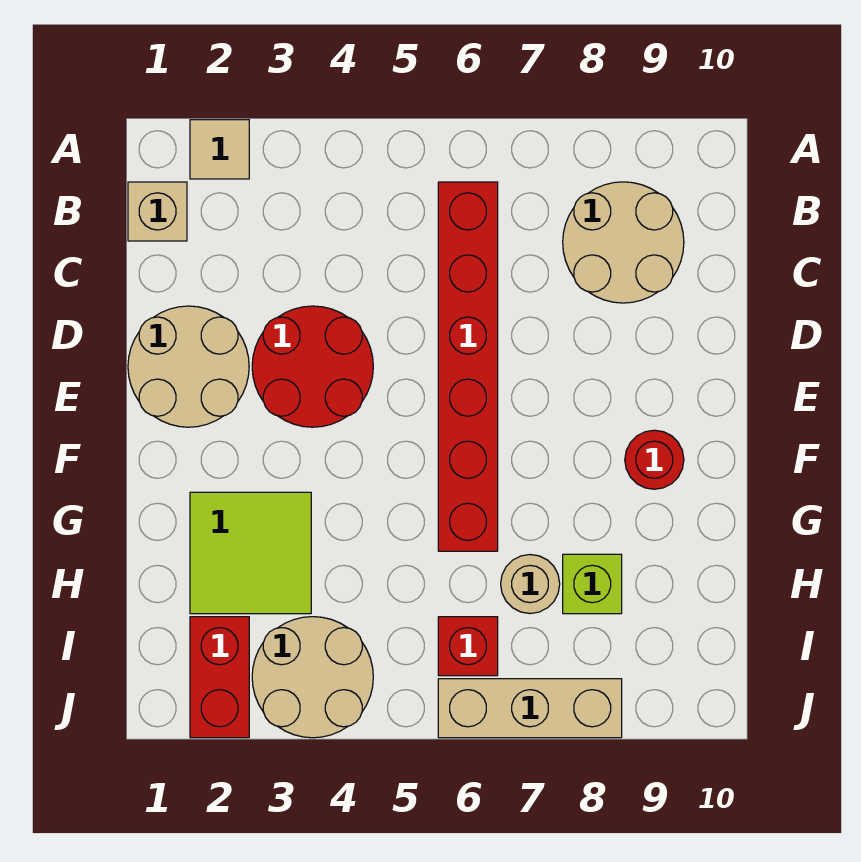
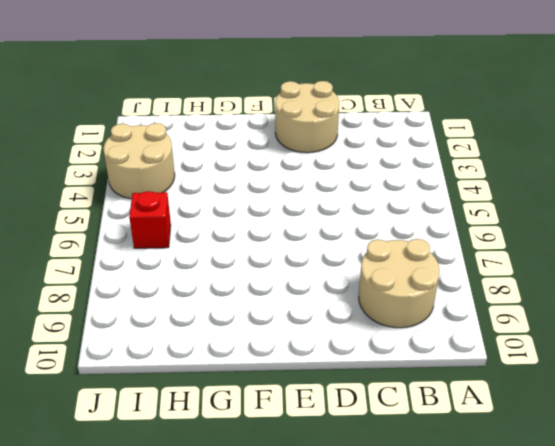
none -> tan 1x1 tile [190,120,249,179]
none -> tan 1x1 brick [128,182,187,241]
none -> red 1x6 brick [438,182,498,551]

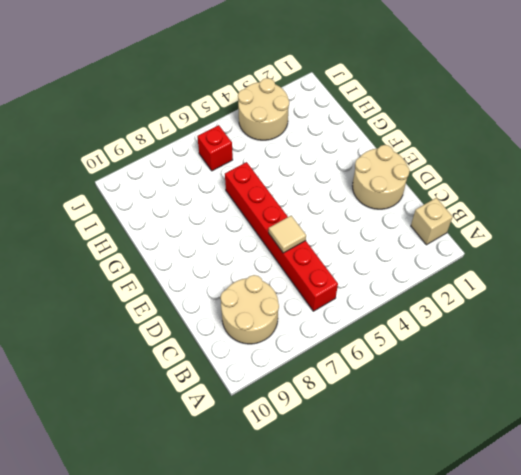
tan 1x1 tile [269,216,306,253] -> tan 1x1 tile moved to [190,120,249,179]
none -> red 2x2 round brick [252,306,373,427]
none -> red 1x1 round brick [625,430,684,489]
none -> lime 2x2 tile [190,492,311,614]

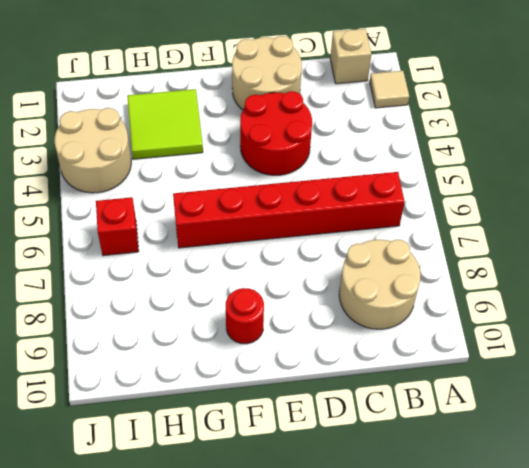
none -> tan 1x1 round brick [501,555,560,614]
none -> lime 1x1 brick [563,554,622,614]
none -> red 1x2 brick [190,617,249,738]

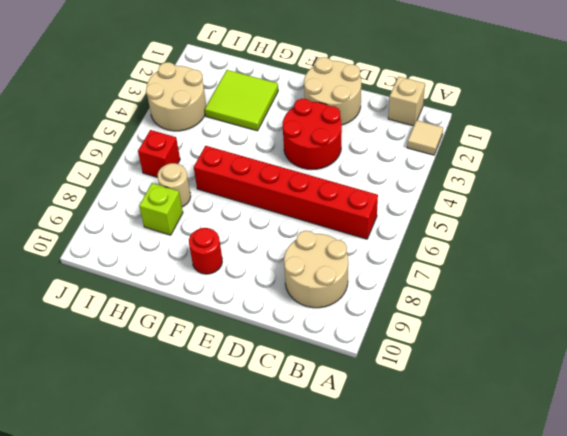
none -> red 1x2 brick [190,617,249,738]
none -> tan 1x3 brick [438,679,622,738]

